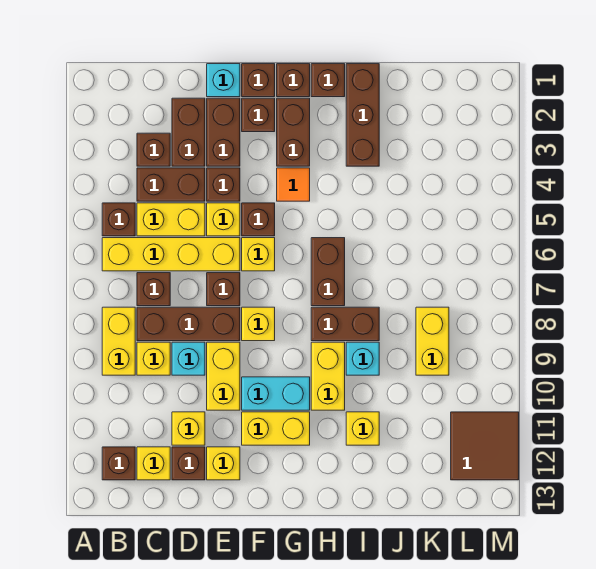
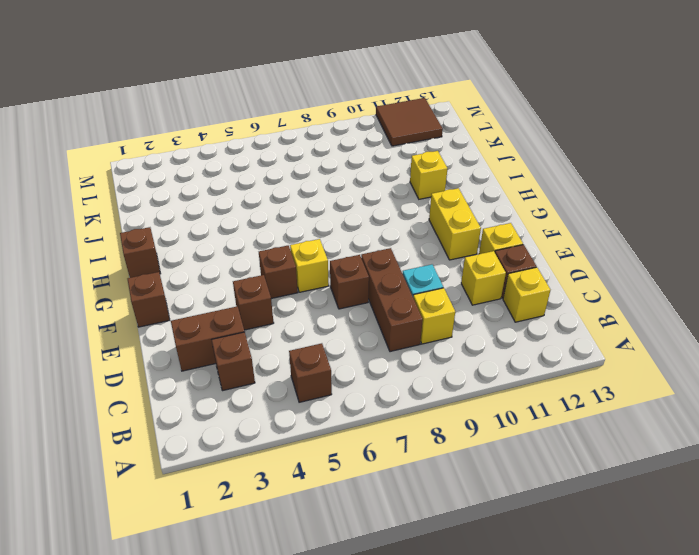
none -> yellow 1x4 brick [102,238,240,271]
none -> yellow 1x2 brick [102,307,135,375]
none -> brown 1x1 brick [102,447,135,480]
none -> brown 1x2 brick [137,168,205,201]

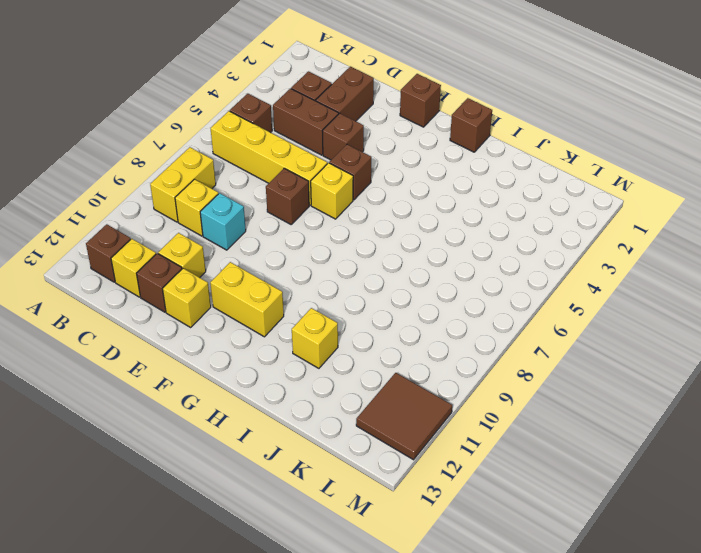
none -> yellow 1x2 brick [137,203,205,236]
none -> brown 1x1 brick [137,273,170,306]
none -> brown 1x3 brick [137,307,240,341]
none -> cyan 1x1 brick [207,64,240,97]

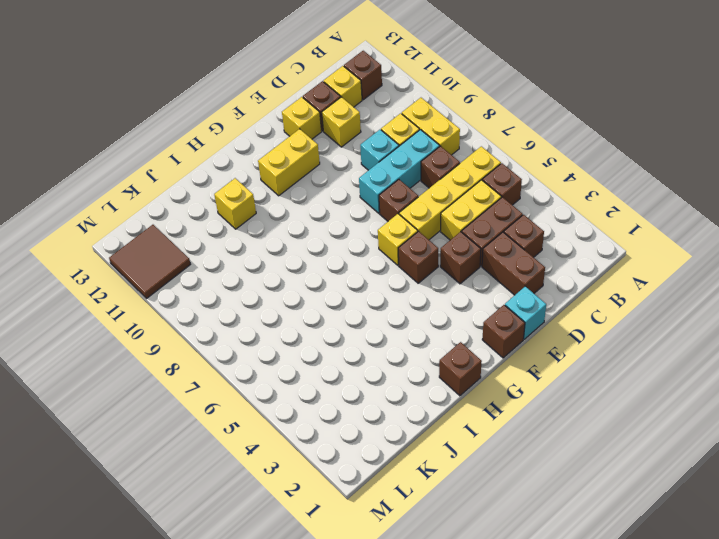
cyan 1x3 brick [359,130,440,213] -> brown 1x3 brick [137,307,240,341]
none -> brown 1x2 brick [207,98,240,166]
none -> yellow 1x1 brick [207,203,240,236]
none -> yellow 1x2 brick [207,342,240,410]
none -> brown 1x1 brick [242,98,275,132]

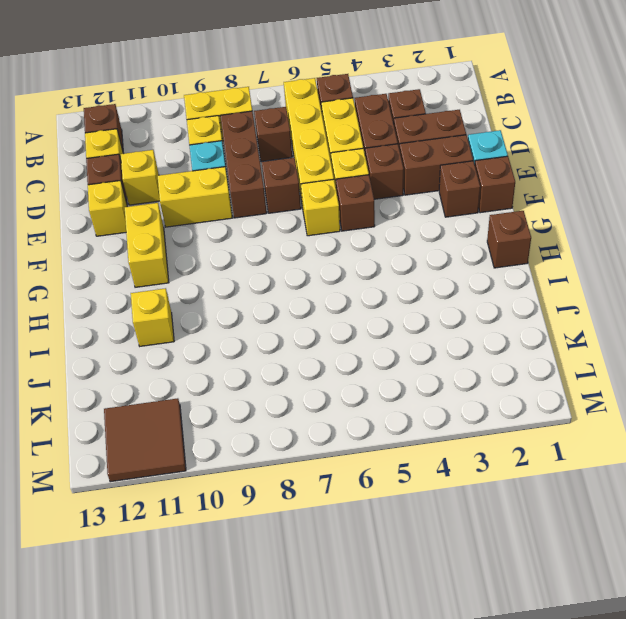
none -> yellow 1x1 brick [242,307,275,341]
none -> cyan 1x2 brick [242,377,310,410]
none -> brown 1x1 brick [277,64,310,97]
none -> brown 1x2 brick [277,98,310,166]

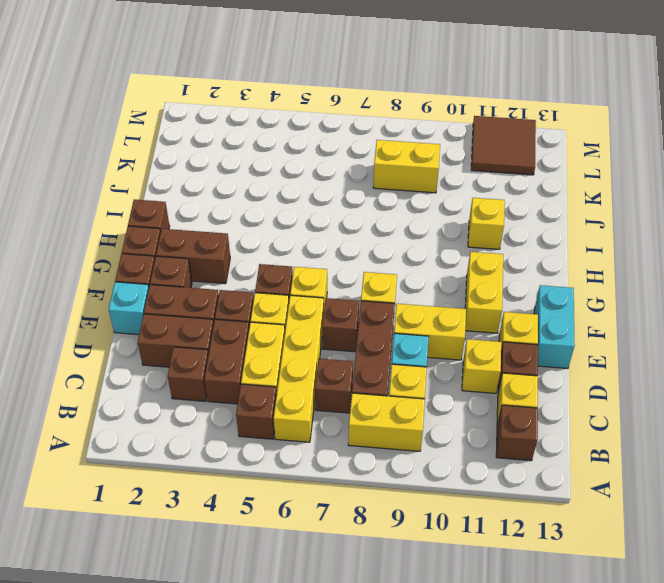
cyan 1x2 brick [534,285,575,369] -> cyan 1x2 brick moved to [242,377,310,410]
none -> orange 1x1 tile [277,168,310,201]
none -> brown 1x2 brick [311,238,345,306]
none -> brown 1x2 brick [311,307,379,341]
none -> yellow 1x2 brick [311,342,345,410]

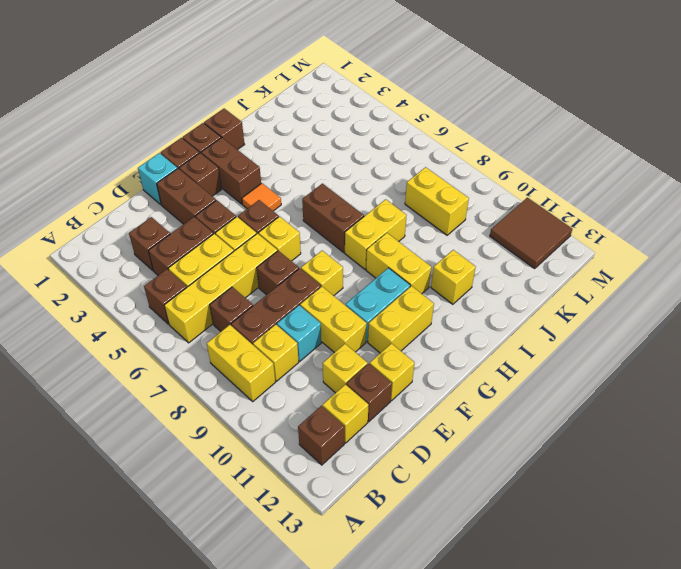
yellow 1x2 brick [345,199,407,269] -> brown 1x2 brick [311,307,379,341]
none -> brown 1x2 brick [172,98,205,166]
none -> brown 1x3 brick [346,64,379,166]
none -> cyan 1x1 brick [346,342,379,375]

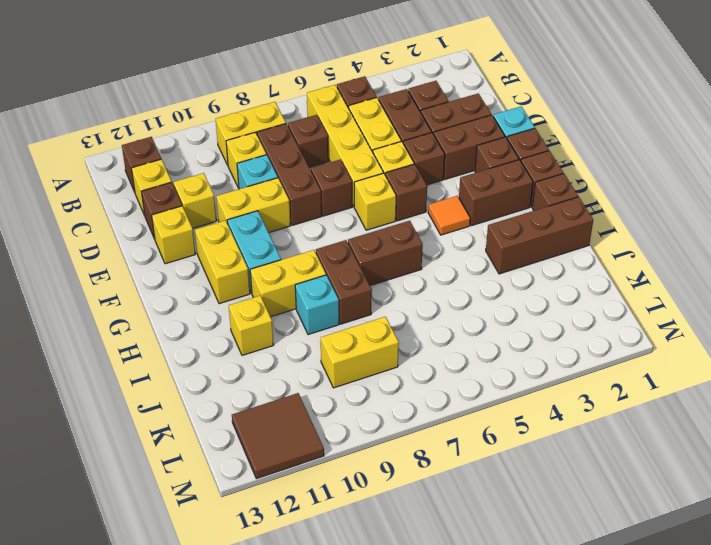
none -> yellow 1x1 brick [242,307,275,341]

